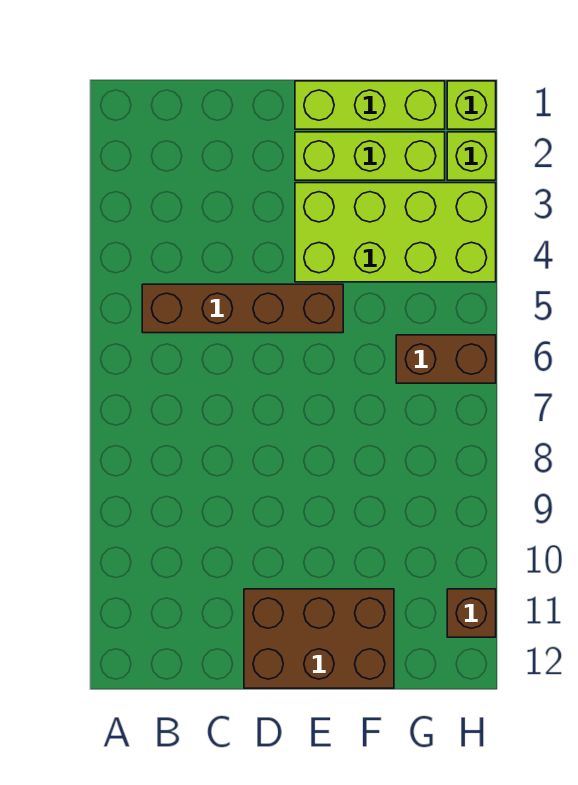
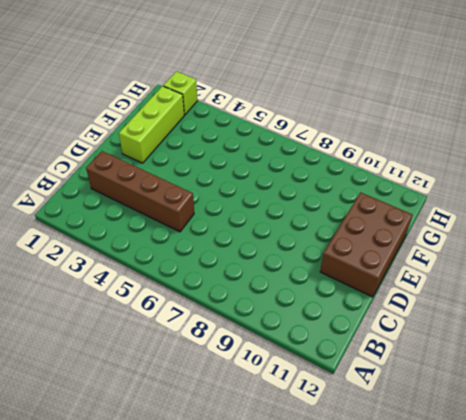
brown 1x4 brick [86,151,194,232] -> brown 1x4 brick turned to [142,284,343,333]
none -> lime 1x3 brick [295,81,445,129]
none -> lime 2x4 brick [295,183,496,282]

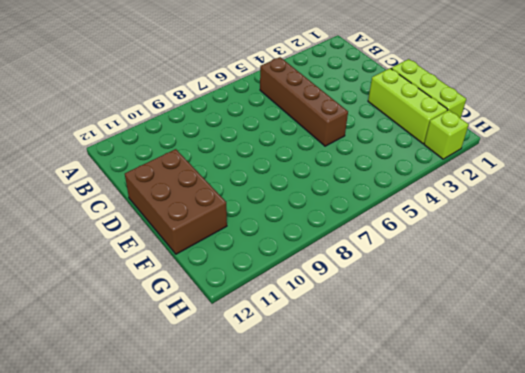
none -> lime 2x4 brick [295,183,496,282]
none -> brown 1x2 brick [396,335,496,383]

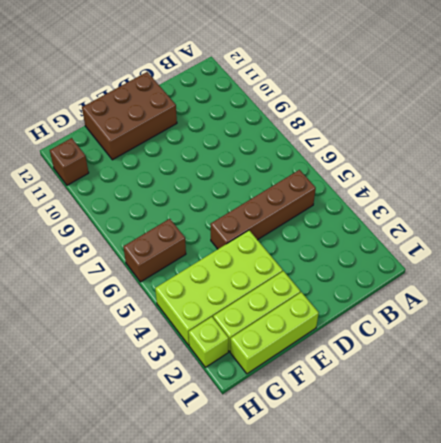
none -> lime 1x1 brick [447,81,496,129]

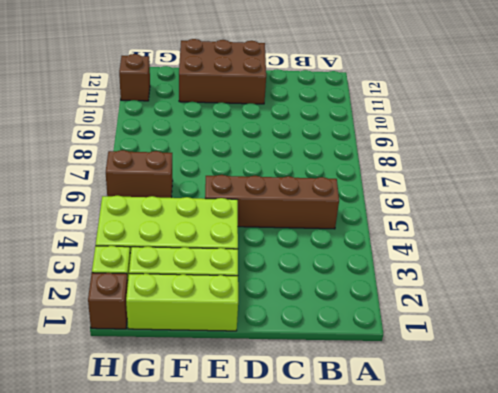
brown 1x1 brick [88,273,128,329] -> lime 1x1 brick [447,81,496,129]

